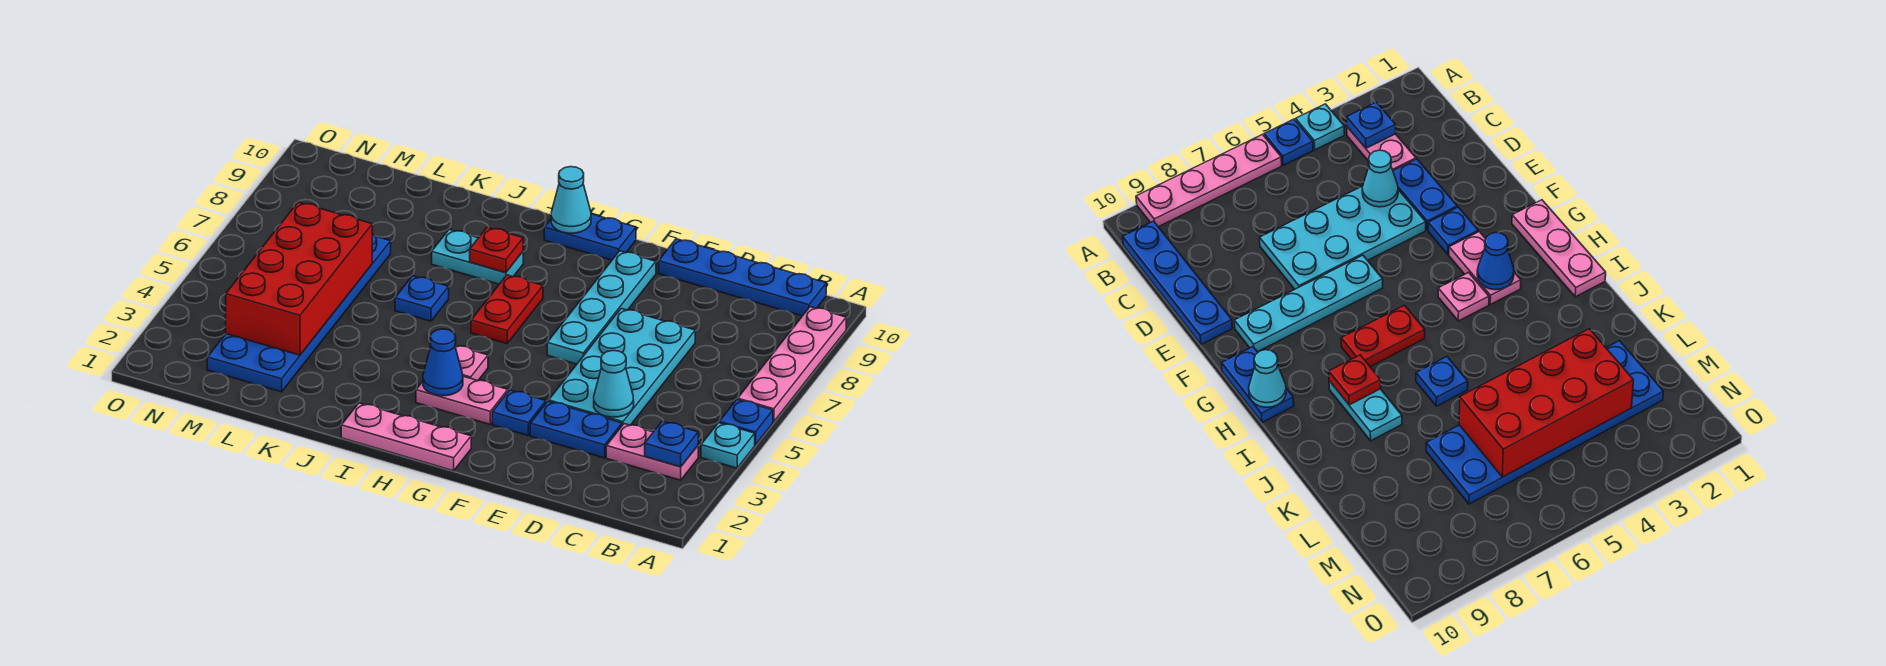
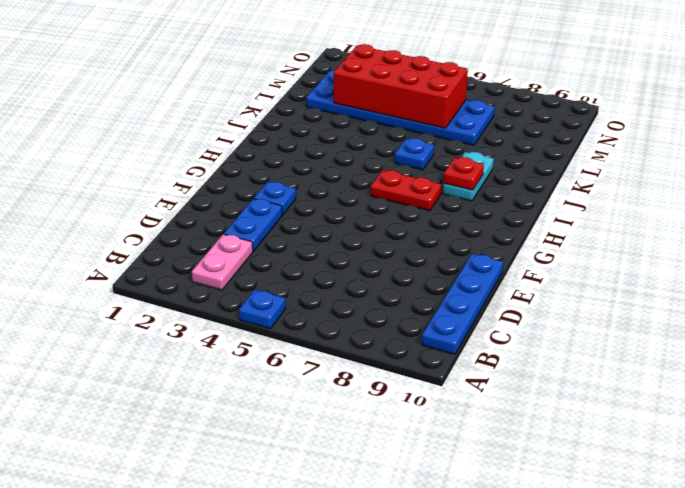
none -> cyan 1x1 plate [701,423,755,468]
none -> pink 1x4 plate [738,307,846,422]
none -> cyan 2x4 plate [549,308,695,425]

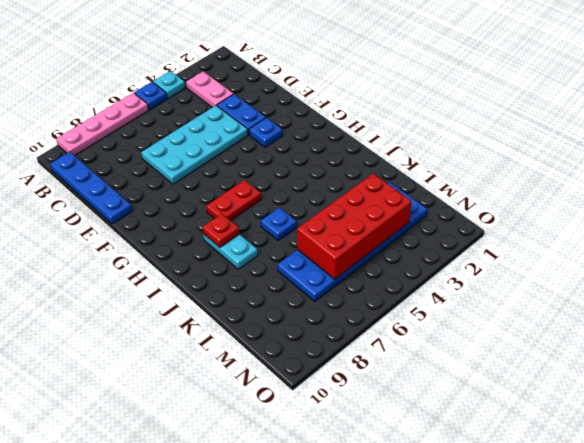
none -> cyan 1x4 plate [547,251,656,364]
none -> pink 1x3 plate [341,403,471,471]
none -> pink 1x2 plate [416,376,508,424]

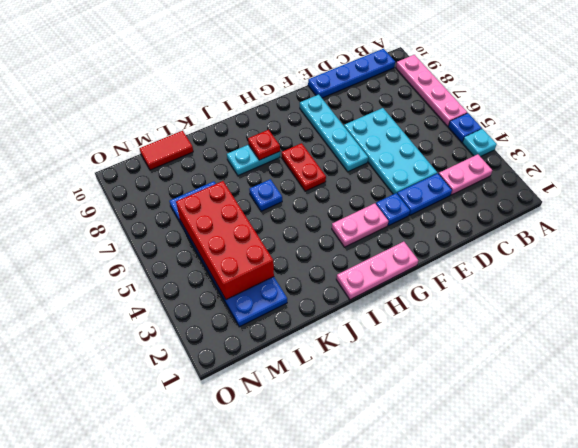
red 1x2 tile [139,131,193,170] -> none
none -> blue 1x2 plate [544,214,636,260]
none -> pink 1x1 plate [455,346,488,381]
none -> blue 1x1 plate [645,421,698,467]

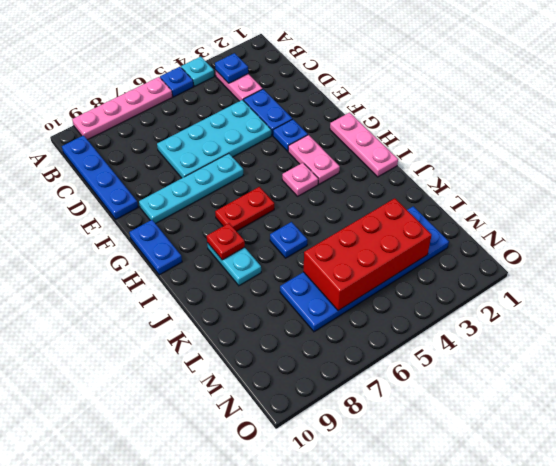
none -> cyan 1x1 cone [594,350,634,417]
none -> blue 1x1 cone [423,329,463,396]
none -> cyan 1x1 cone [551,167,591,233]

